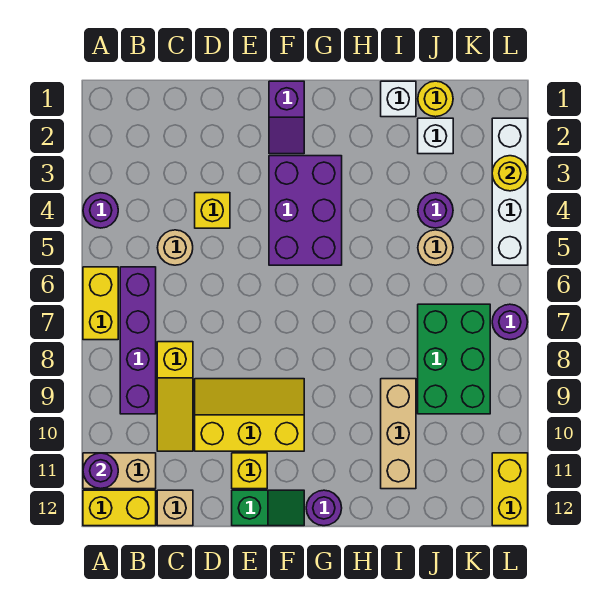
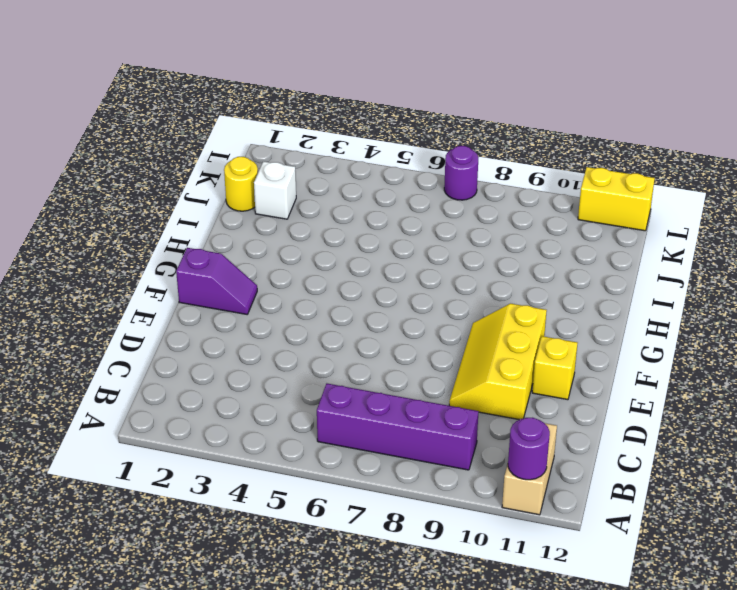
none -> purple 1x1 round brick [83,193,118,228]
none -> yellow 1x2 brick [83,267,118,340]
none -> yellow 1x2 brick [83,490,156,526]

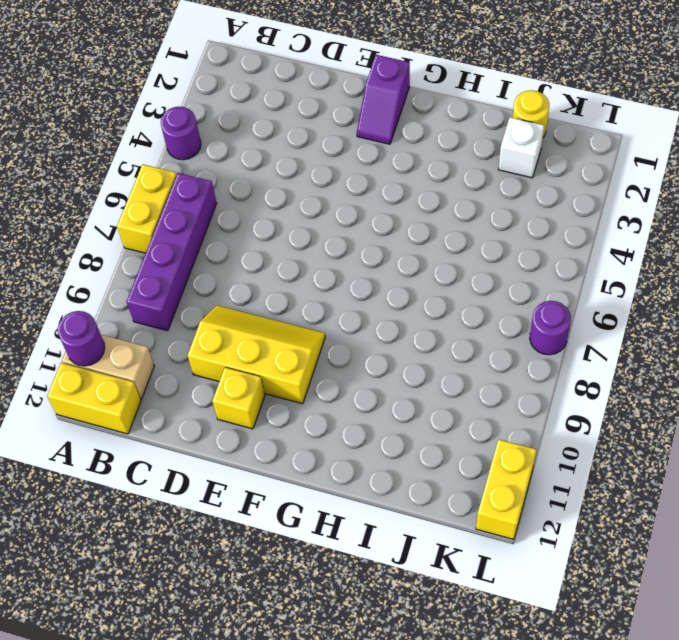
none -> tan 1x1 round brick [157,230,193,265]
none -> yellow 1x3 slope [157,342,193,451]
none -> tan 1x1 brick [157,490,193,526]

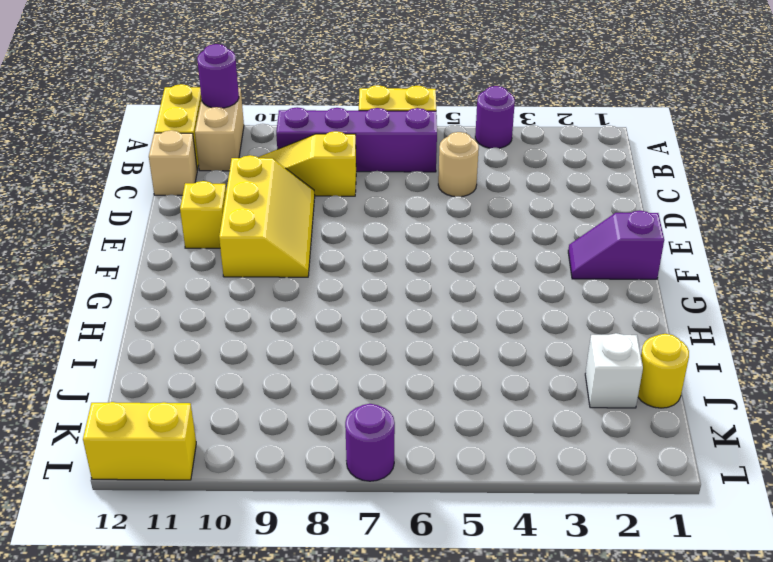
none -> yellow 1x1 brick [195,193,230,228]
none -> green 1x2 slope [232,490,304,526]
none -> purple 2x3 brick [269,156,342,265]

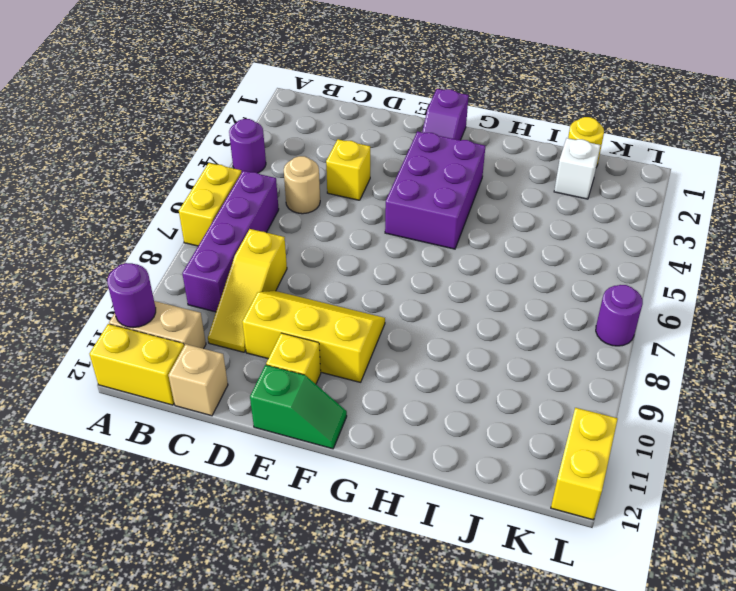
none -> purple 1x1 round brick [306,490,342,526]
none -> white 1x1 brick [381,81,416,117]
none -> tan 1x3 brick [381,379,416,489]

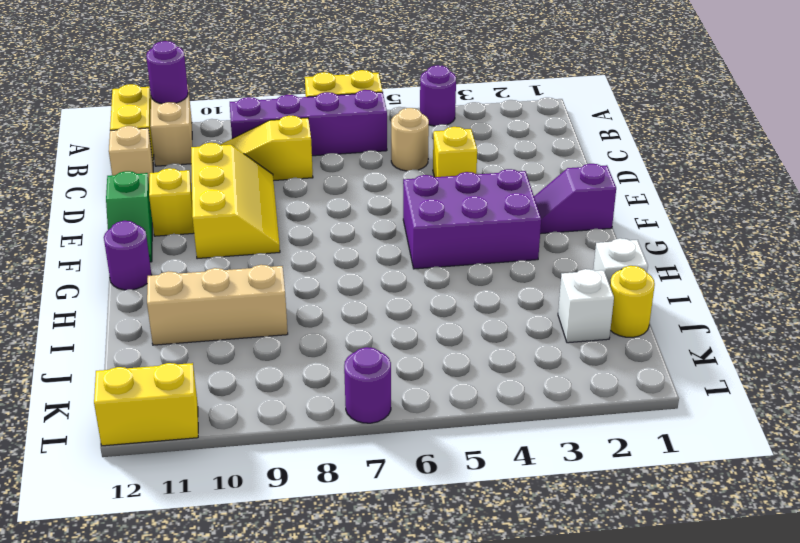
none -> purple 1x1 round brick [418,193,453,228]
none -> tan 1x1 round brick [418,230,453,265]
none -> green 2x3 brick [418,304,490,414]

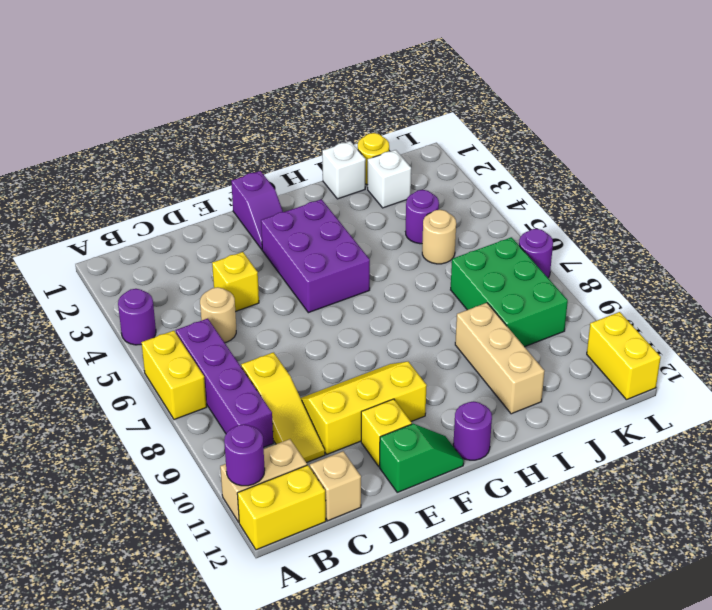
none -> white 1x4 brick [492,118,528,265]
none -> yellow 1x1 round brick [492,156,528,191]

